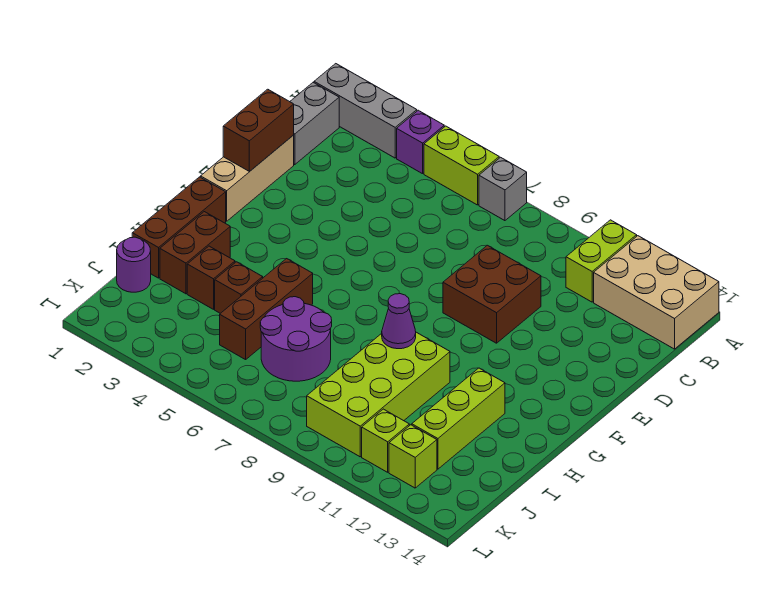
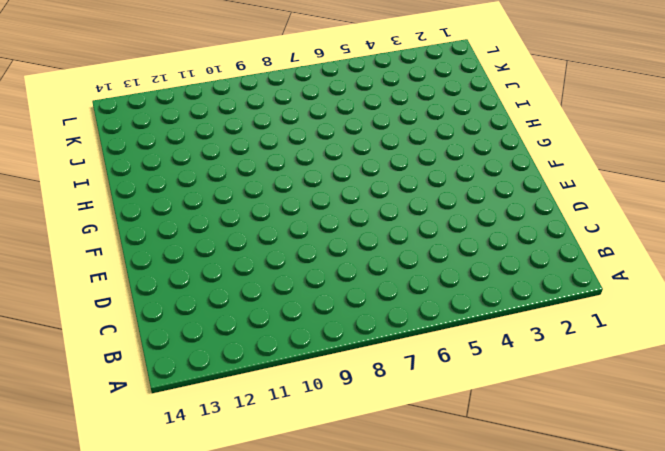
none -> grey 1x3 brick [314,64,417,158]
none -> purple 1x1 brick [397,110,444,174]
none -> lime 1x2 brick [424,126,499,205]

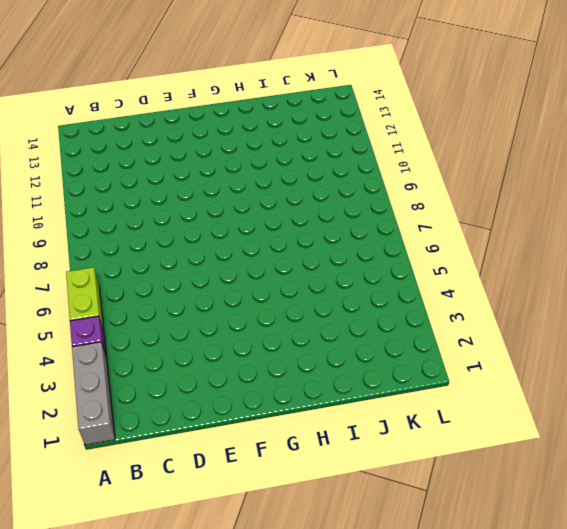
none -> grey 1x1 brick [479,157,527,221]
none -> lime 1x2 brick [566,220,637,302]
none -> tan 2x3 brick [594,236,719,349]

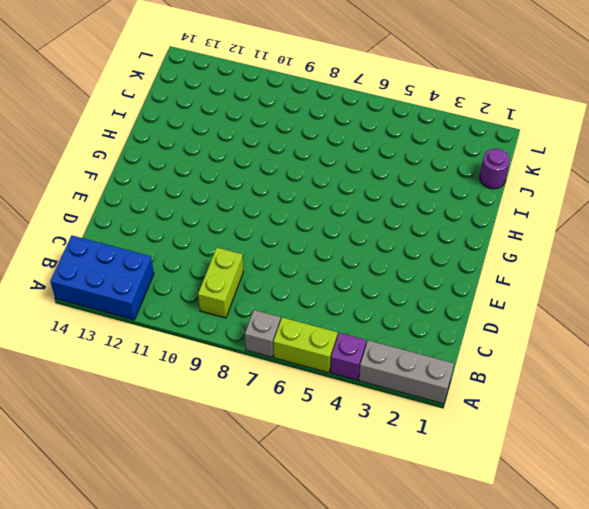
blue 2x3 brick [50,236,154,320] -> tan 2x3 brick [594,236,719,349]
lime 1x2 brick [198,248,243,318] -> lime 1x2 brick moved to [566,220,637,302]
none -> grey 1x2 brick [290,83,339,165]
none -> tan 1x3 brick [201,135,294,221]
none -> brown 2x2 brick [443,245,541,343]

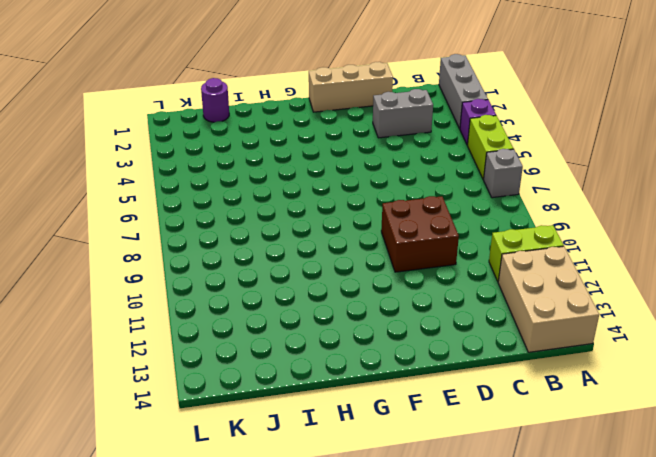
grey 1x2 brick [373,89,433,138] -> grey 1x2 brick moved to [290,83,339,165]
none -> brown 1x3 brick [132,177,226,278]
none -> brown 1x2 brick [160,212,230,294]
none -> brown 1x3 brick [220,259,313,360]

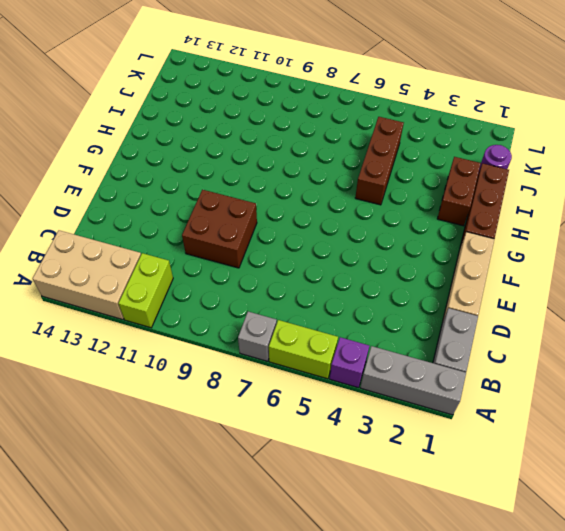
none -> lime 2x4 brick [307,332,450,457]
none -> lime 1x3 brick [412,368,505,469]
none -> brown 1x1 brick [187,246,235,309]

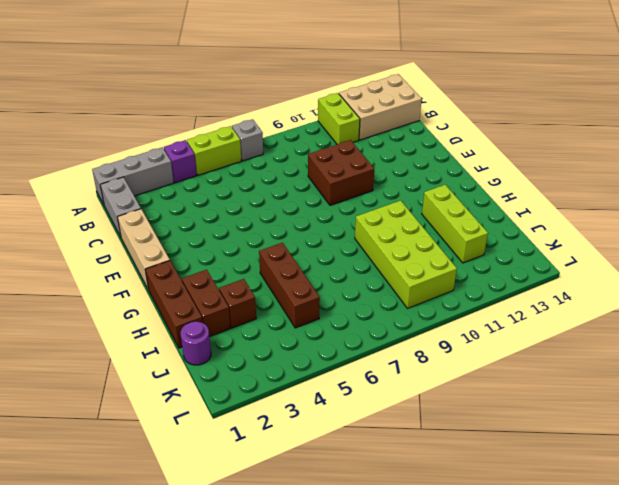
none -> brown 1x1 brick [215,262,263,313]
none -> purple 2x2 round brick [260,297,332,381]
none -> lime 1x1 brick [362,409,409,472]

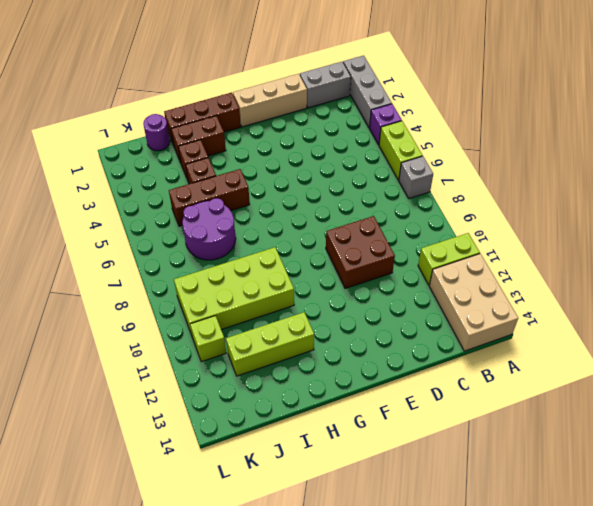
none -> lime 1x1 brick [389,425,437,488]
none -> brown 1x2 brick [223,89,294,171]
none -> purple 1x1 cone [382,294,416,349]

